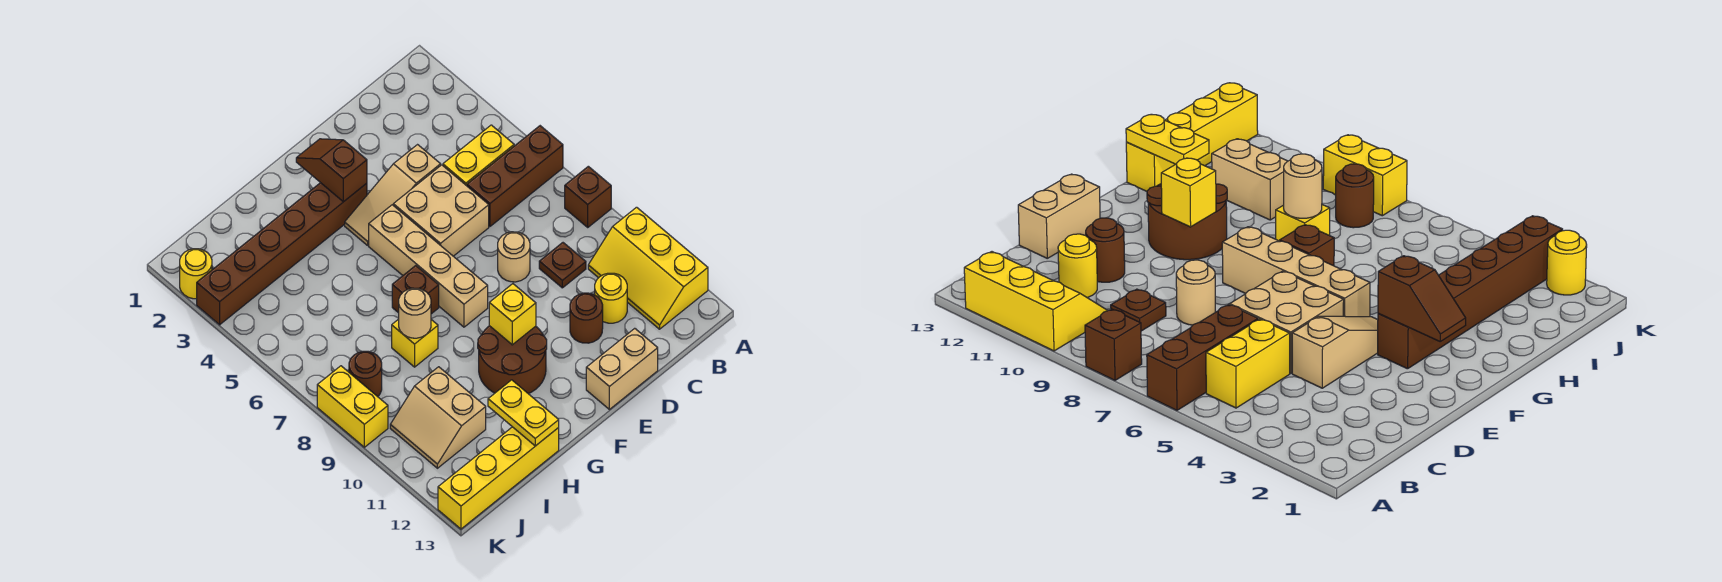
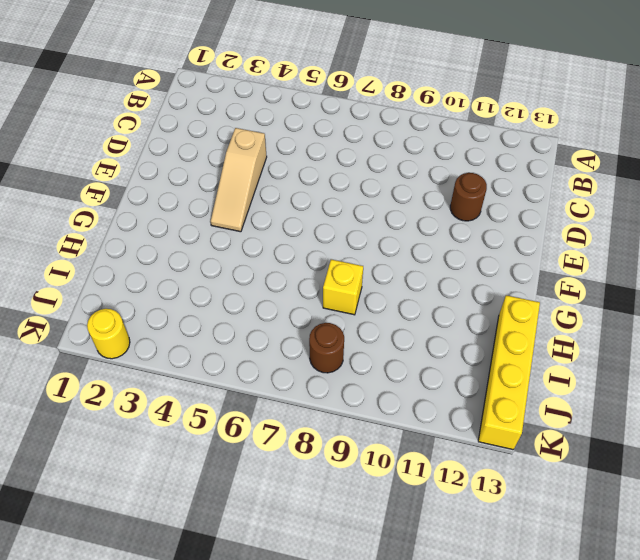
none -> brown 1x3 brick [467,126,563,226]
none -> brown 1x1 brick [565,166,611,227]
none -> yellow 2x3 slope [588,207,708,329]

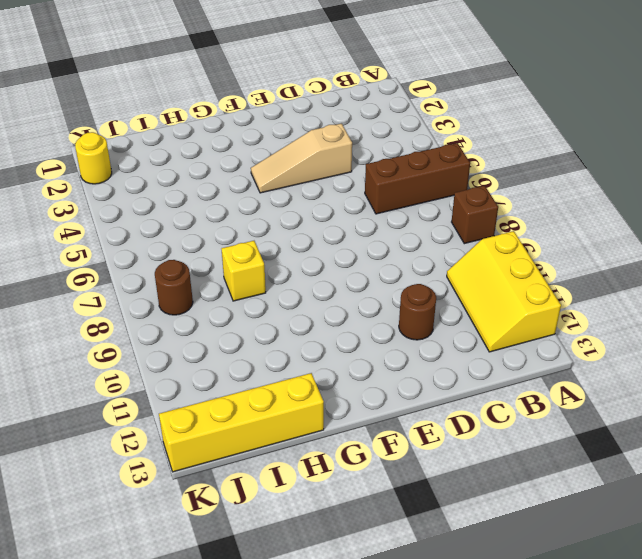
none -> yellow 1x2 brick [443,125,514,186]
none -> brown 1x1 plate [539,243,586,288]
none -> yellow 1x1 round brick [595,273,627,323]

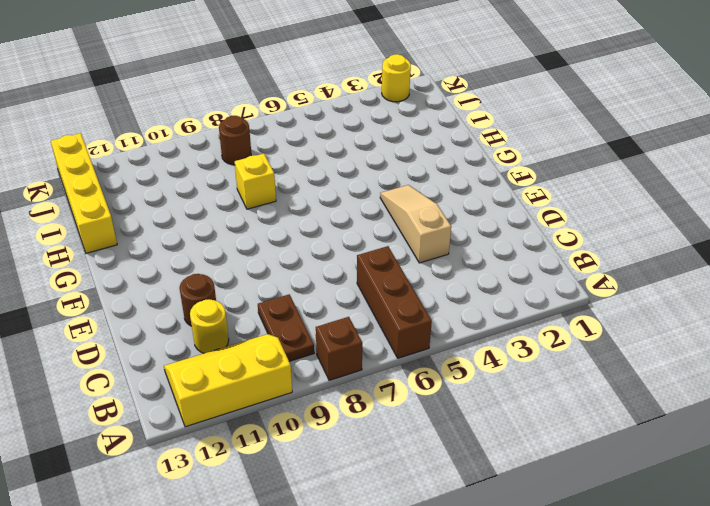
brown 1x2 plate [258,294,314,361] -> brown 1x1 plate [539,243,586,288]
none -> yellow 1x2 brick [443,125,514,186]
none -> tan 2x2 brick [393,165,489,256]
none -> tan 1x1 round brick [498,232,530,282]

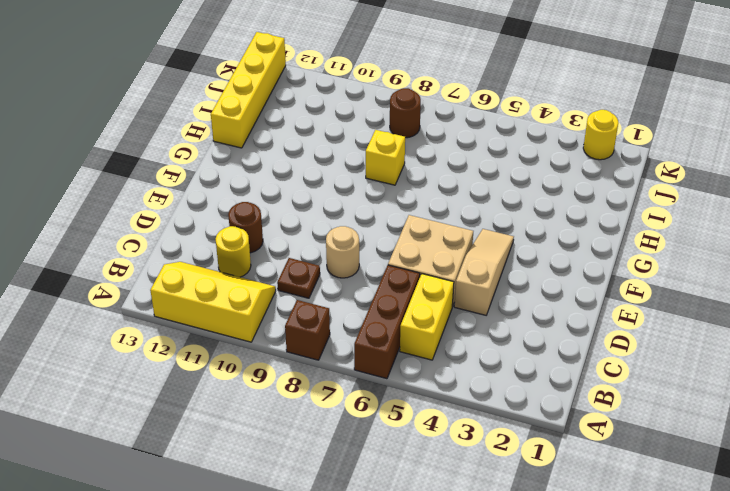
none -> tan 1x2 brick [586,328,658,409]
none -> brown 1x6 brick [197,183,367,325]
none -> tan 1x4 brick [369,205,488,327]

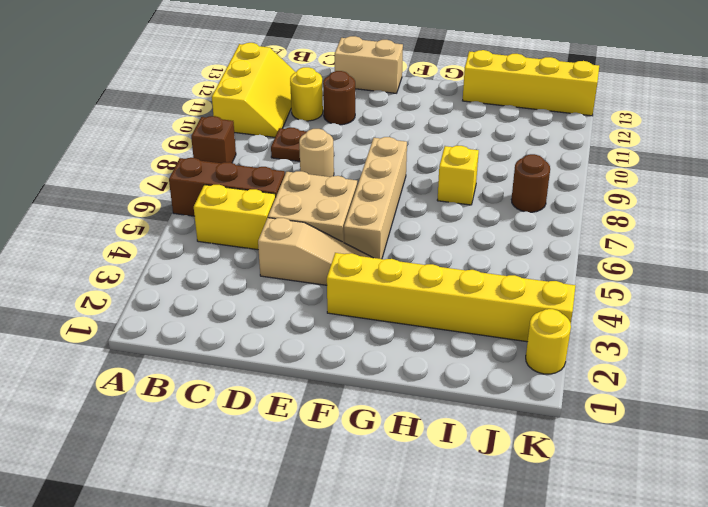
yellow 1x6 brick [327,253,576,342] -> brown 1x6 brick [197,183,367,325]
none -> brown 2x2 round brick [478,326,547,394]
none -> brown 1x1 brick [392,266,439,314]
none -> tan 2x2 slope [390,367,486,468]

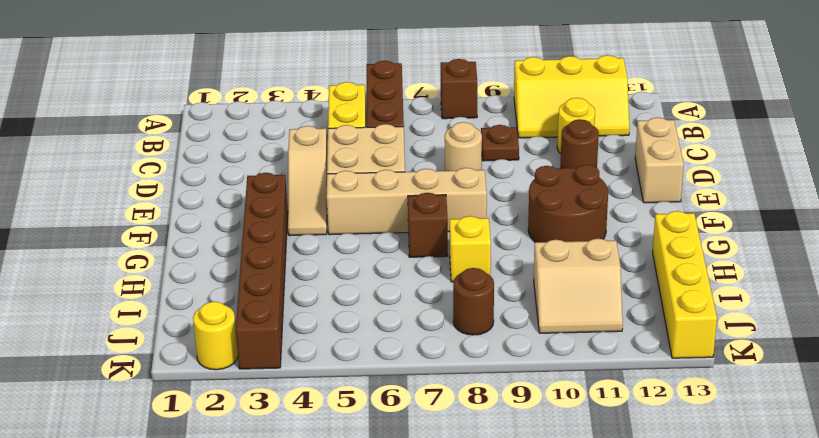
none -> yellow 1x2 brick [317,366,388,447]
none -> brown 1x2 slope [296,139,367,202]
none -> yellow 1x1 brick [489,284,536,345]

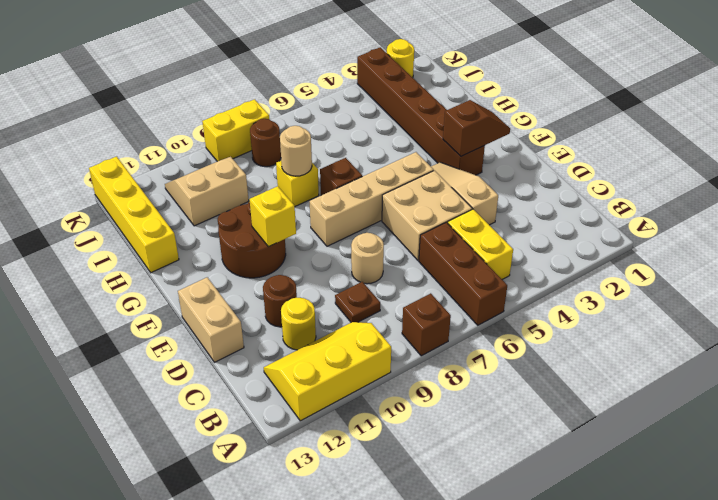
none -> yellow 1x2 plate [488,380,559,446]

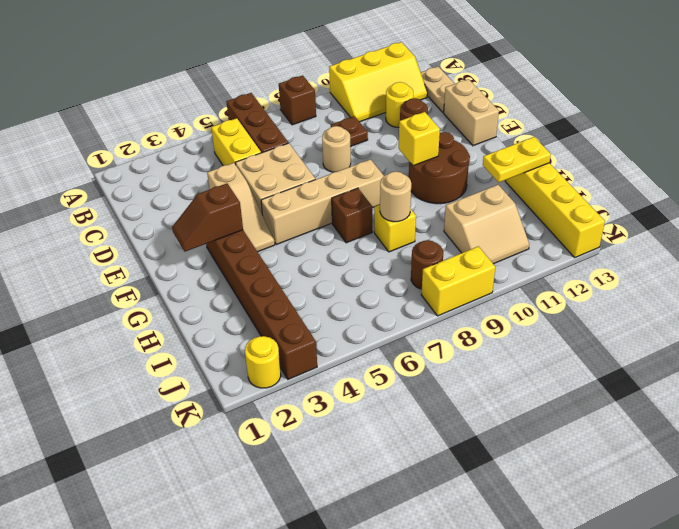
tan 1x2 plate [421,67,454,113] -> none

